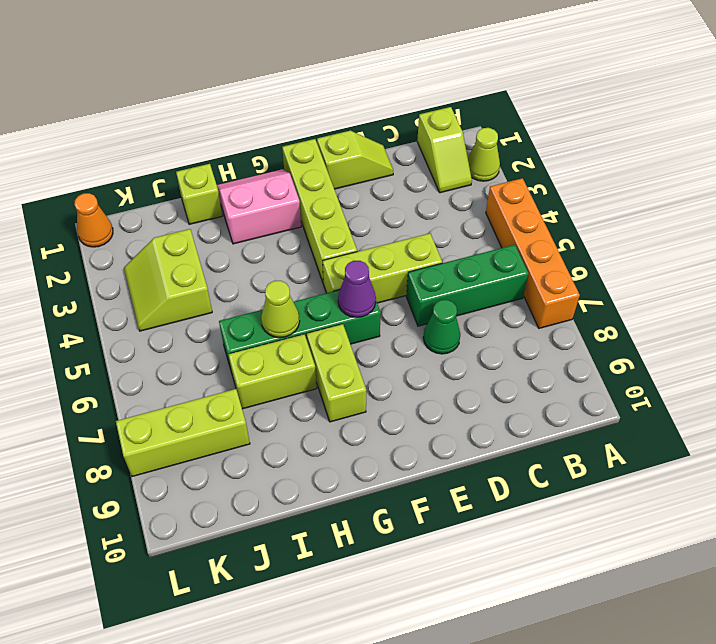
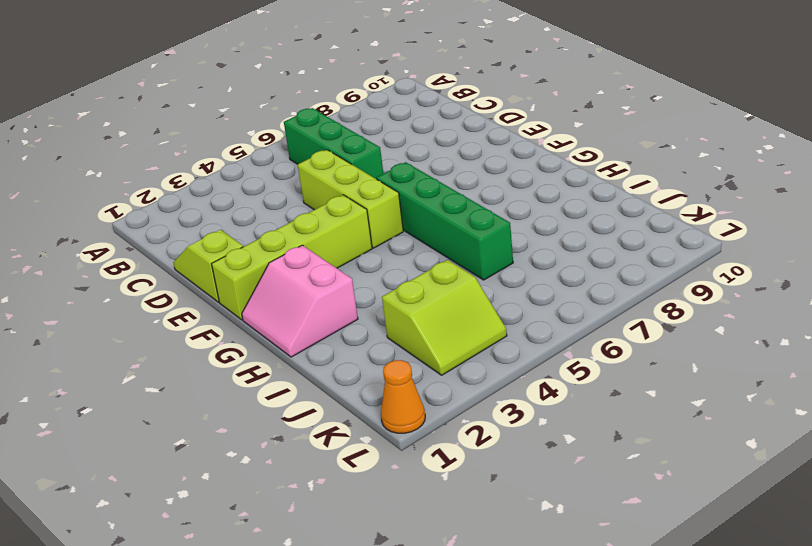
none -> lime 1x1 cone [468,128,500,181]
none -> orange 1x4 brick [486,178,580,328]
none -> lime 1x2 slope [417,107,472,193]

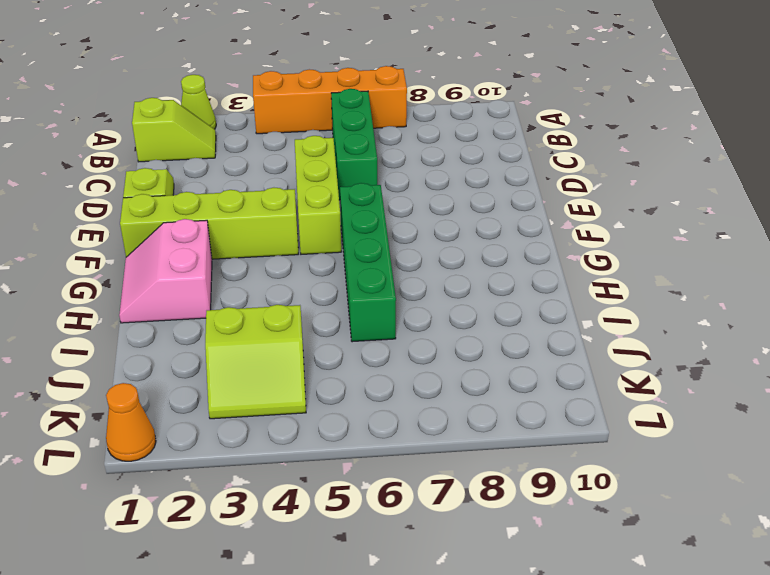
none -> green 1x1 cone [423,300,460,354]
none -> lime 1x2 brick [307,324,366,422]
none -> lime 1x2 brick [228,334,317,409]

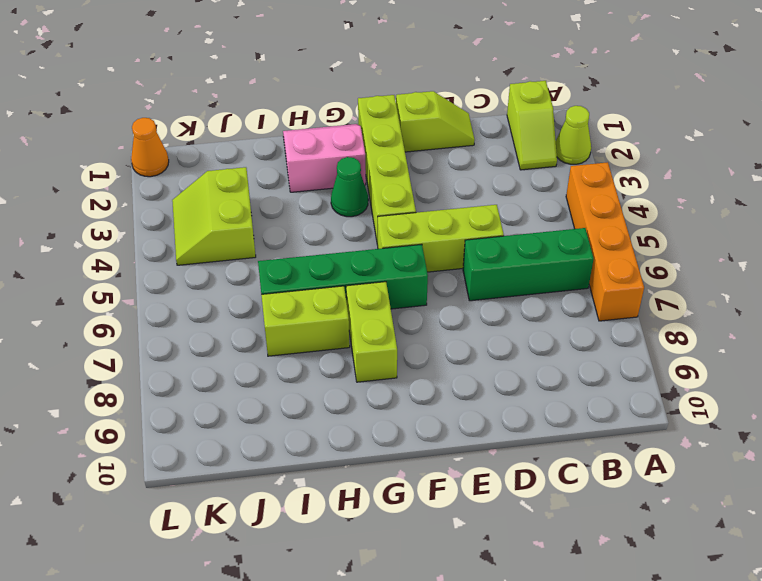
green 1x1 cone [331,157,368,217] -> green 1x1 cone moved to [423,300,460,354]
none -> lime 1x1 brick [176,164,222,224]
none -> lime 1x3 brick [116,389,250,477]
none -> purple 1x1 cone [338,261,376,317]

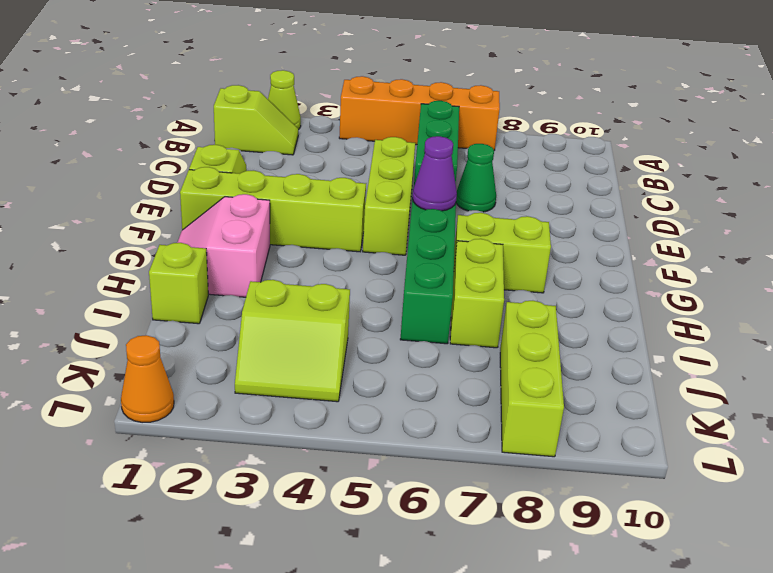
none -> lime 1x1 cone [261,281,300,338]

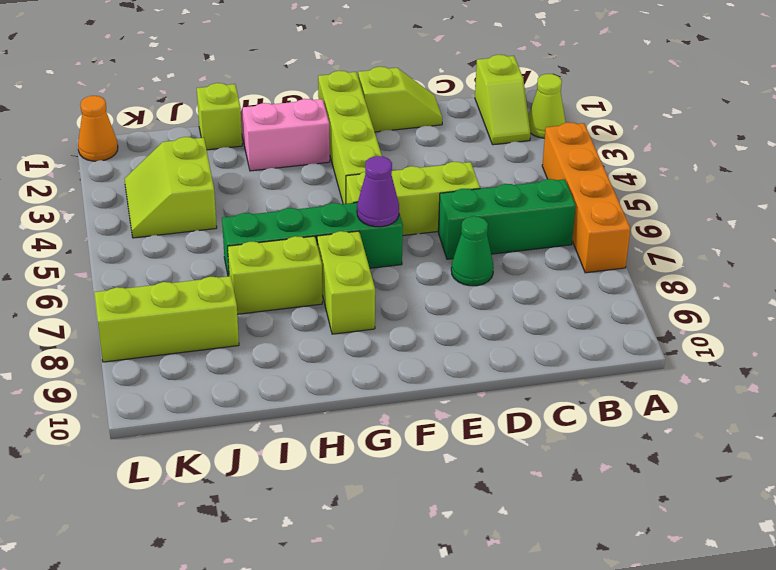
none -> lime 1x1 cone [261,281,300,338]

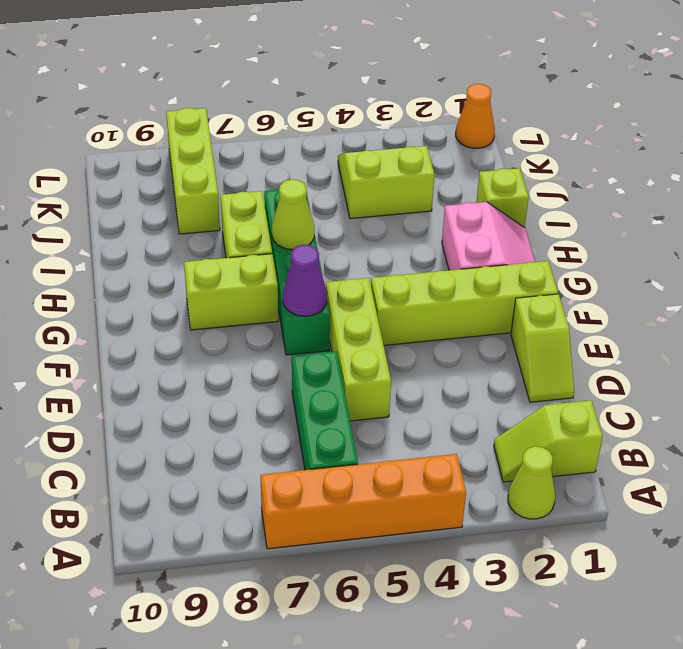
none -> green 1x1 cone [423,300,460,354]

